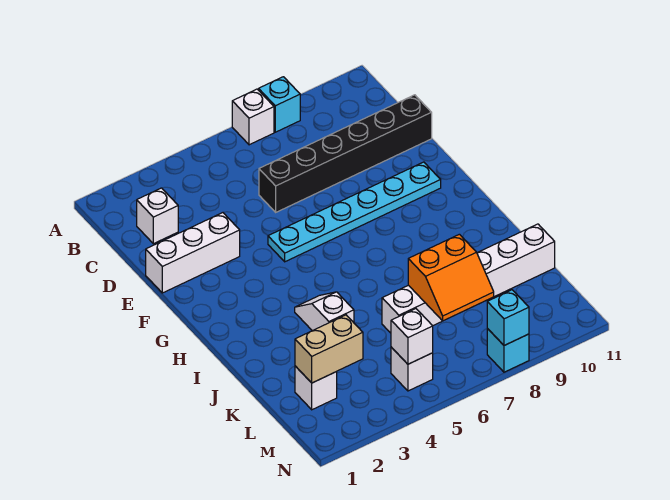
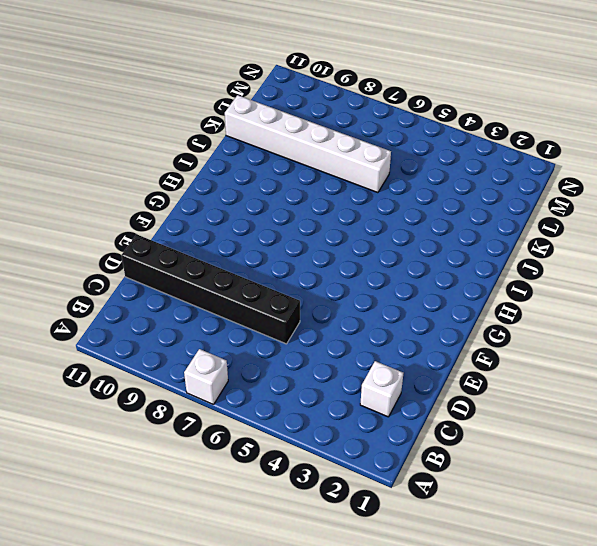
none -> cyan 1x1 brick [259,77,300,132]
none -> white 1x3 brick [146,213,240,293]
none -> cyan 1x6 plate [268,162,441,262]

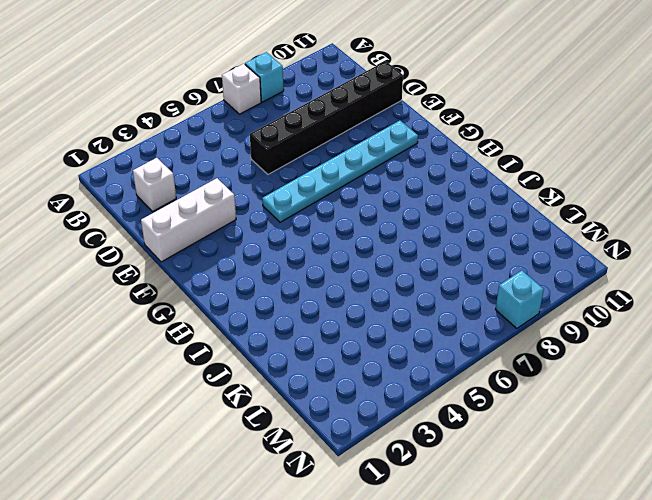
none -> white 1x2 slope [295,292,354,331]
none -> white 1x6 brick [382,224,555,333]
none -> white 1x1 brick [295,366,337,410]

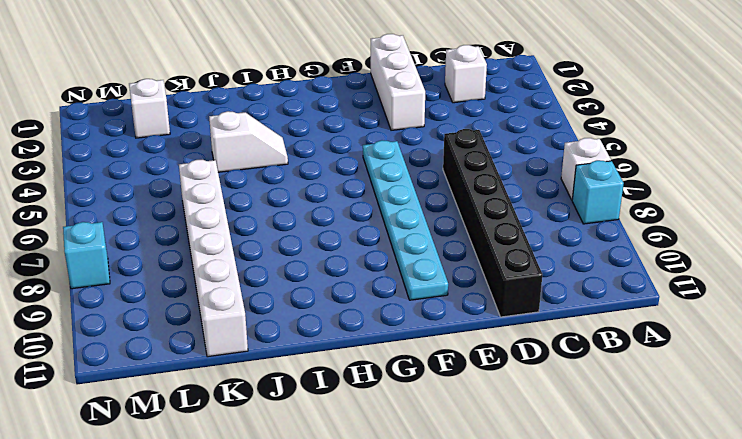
none -> white 1x1 brick [391,347,433,391]
none -> orange 2x2 slope [408,234,494,321]
none -> tan 1x2 brick [295,315,363,383]

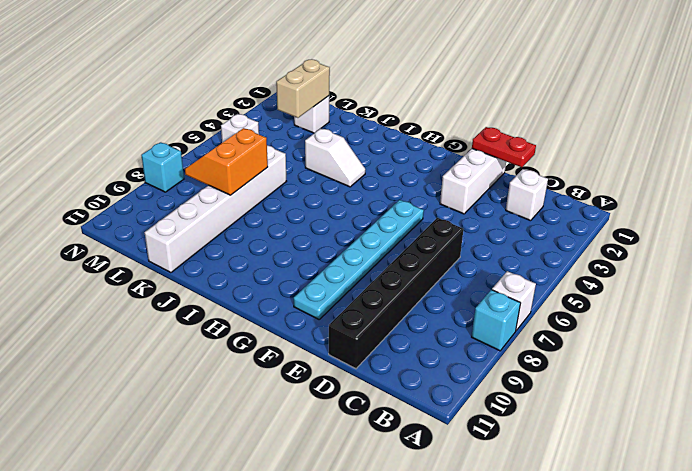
red 1x2 plate [472,127,536,167] -> none
none -> white 1x1 brick [391,309,433,364]
none -> cyan 1x1 brick [487,290,529,345]

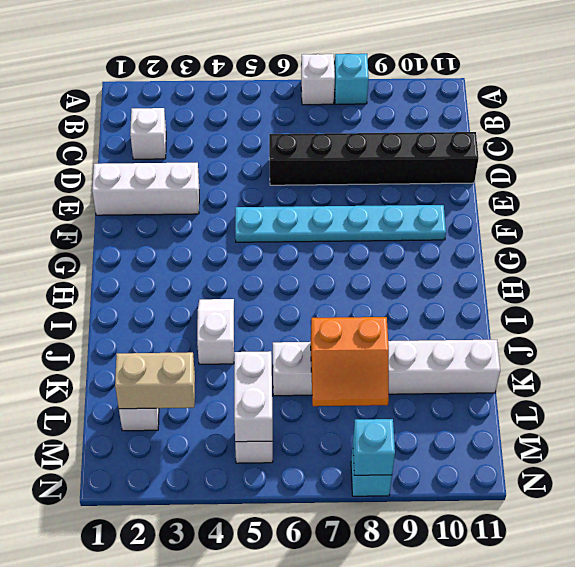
white 1x2 brick [234,351,273,442] -> white 1x1 brick [391,309,433,364]

